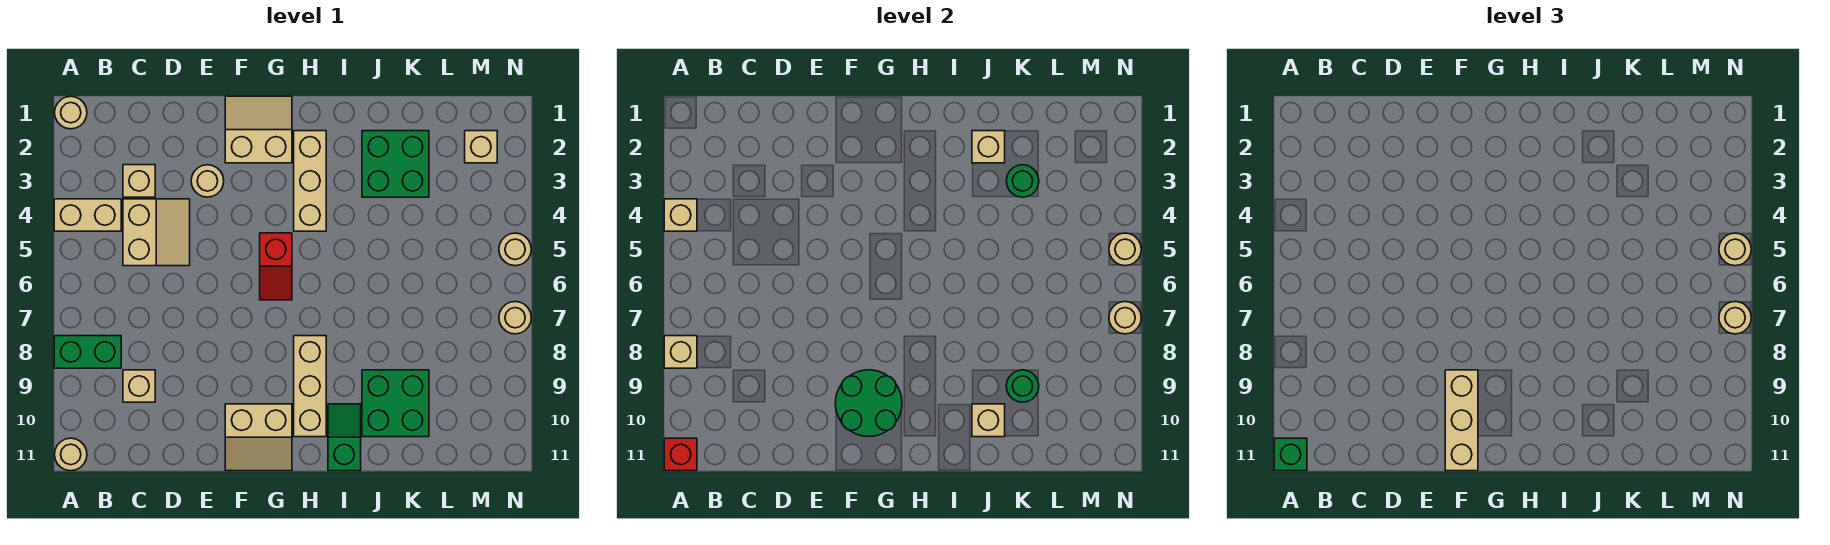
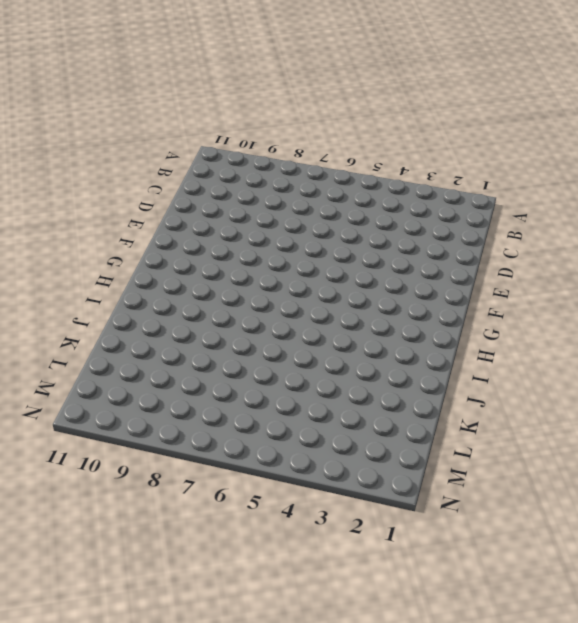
none -> tan 1x1 round brick [55,96,87,129]
none -> tan 1x2 brick [54,199,121,231]
none -> green 1x2 brick [54,336,121,368]
none -> tan 1x1 round brick [55,438,87,471]

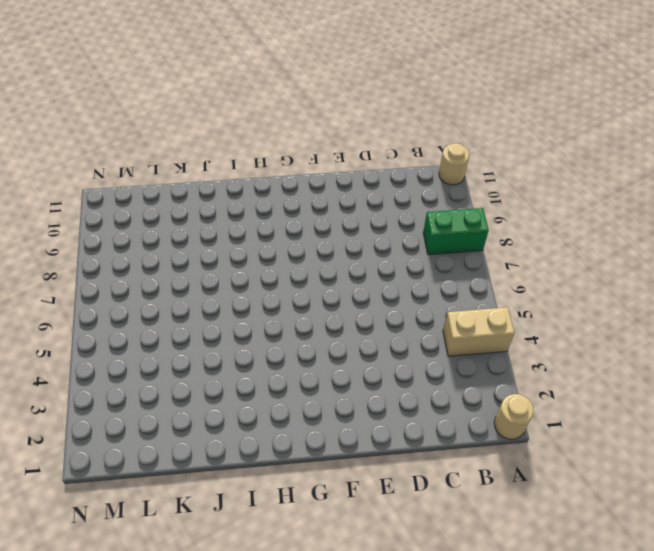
none -> tan 1x1 brick [123,165,155,197]
none -> tan 2x2 slope [123,199,190,266]
none -> tan 1x1 brick [123,370,155,402]
none -> tan 1x1 round brick [191,165,224,197]

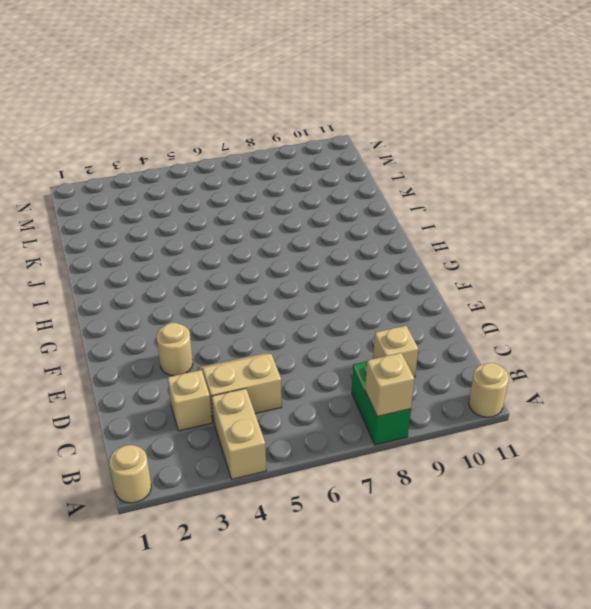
none -> tan 2x2 slope [225,96,292,163]
none -> tan 2x2 slope [225,404,292,471]
none -> red 1x2 slope [260,233,292,300]
none -> tan 1x3 brick [294,131,326,231]

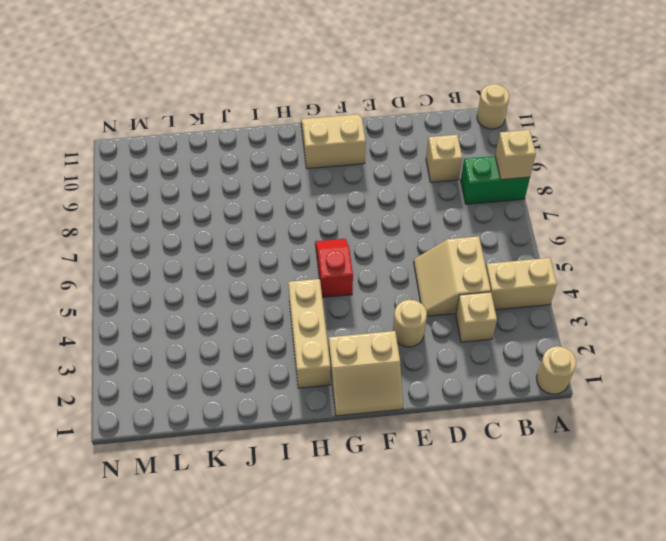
none -> tan 1x3 brick [294,336,326,437]
none -> green 1x2 slope [328,404,361,471]
none -> green 2x2 brick [362,131,429,197]
none -> green 2x2 brick [362,370,429,437]

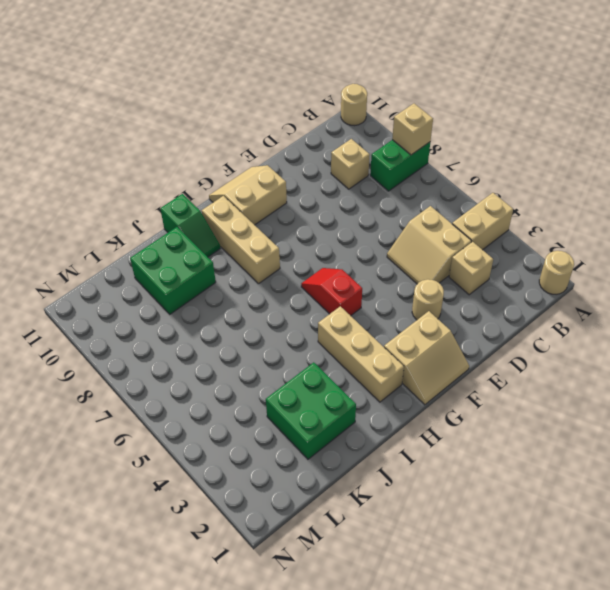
none -> tan 1x1 brick [465,131,497,163]
none -> tan 1x1 round brick [499,233,531,266]
none -> tan 1x1 round brick [499,302,531,334]
none -> tan 1x1 brick [664,199,697,231]

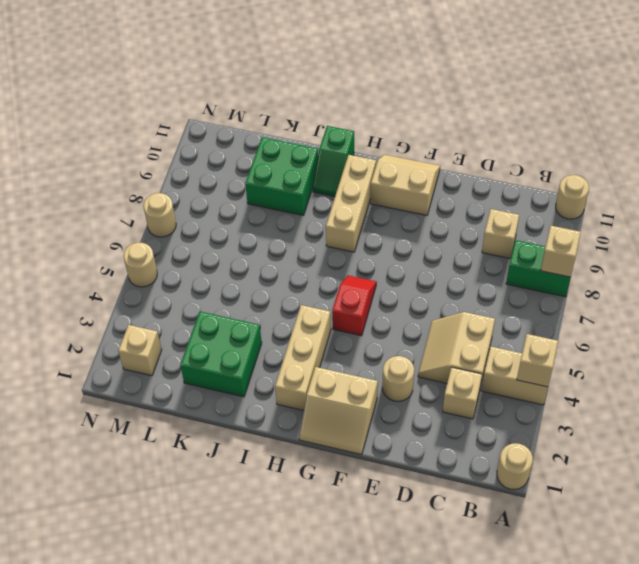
none -> red 1x1 brick [664,438,697,471]
none -> green 2x2 round brick [835,370,902,437]
none -> tan 1x1 brick [972,131,1005,163]
none -> tan 1x1 brick [972,404,1005,437]

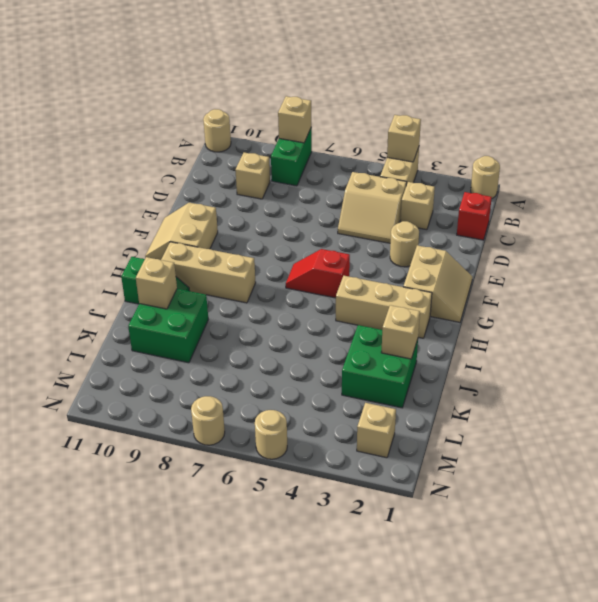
red 1x1 brick [457,192,492,240] -> red 1x1 brick moved to [664,438,697,471]
none -> green 2x2 round brick [835,370,902,437]
none -> green 1x1 round brick [1006,165,1039,197]
none -> green 1x1 round brick [1006,370,1039,402]
none -> tan 1x1 round brick [1109,233,1141,266]

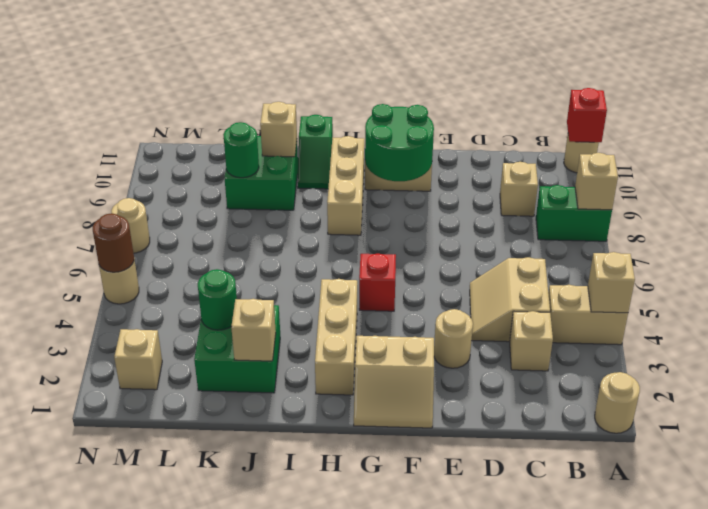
brown 1x1 round brick [93,213,134,272] -> tan 1x1 round brick [1109,233,1141,266]
none -> tan 1x1 round brick [1109,302,1141,334]
none -> green 1x1 brick [1274,438,1307,471]
none -> tan 1x3 brick [1445,370,1478,471]
none -> tan 1x1 round brick [1719,233,1751,266]

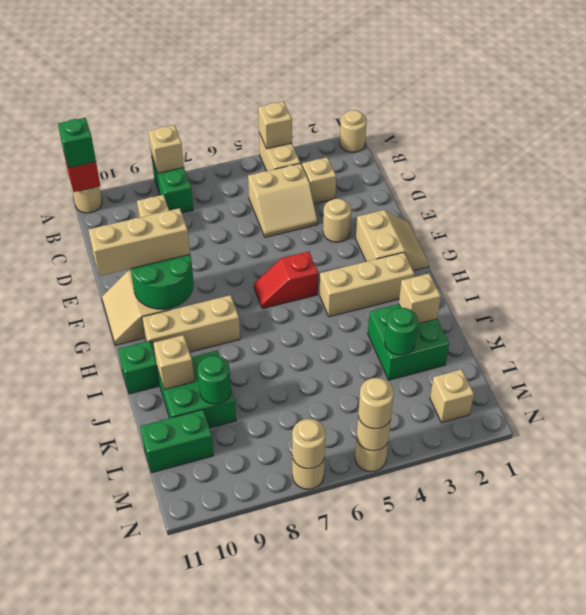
green 1x2 brick [140,410,214,473] -> none
none -> tan 1x1 round brick [1719,302,1751,334]

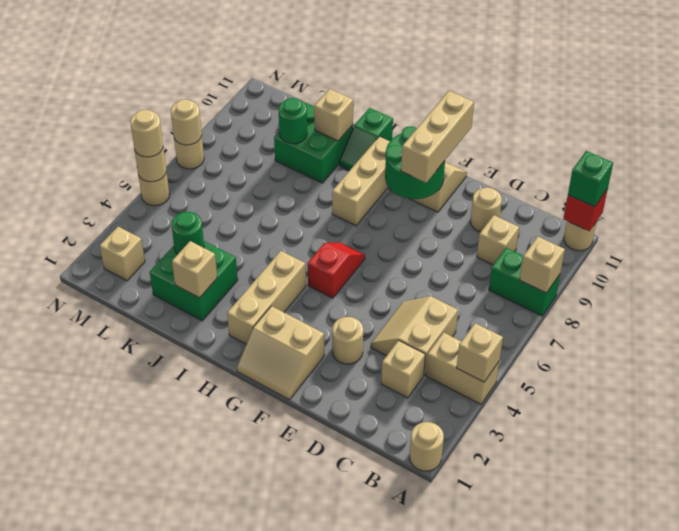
tan 1x1 round brick [470,187,502,232] -> tan 1x1 round brick moved to [1719,302,1751,334]

